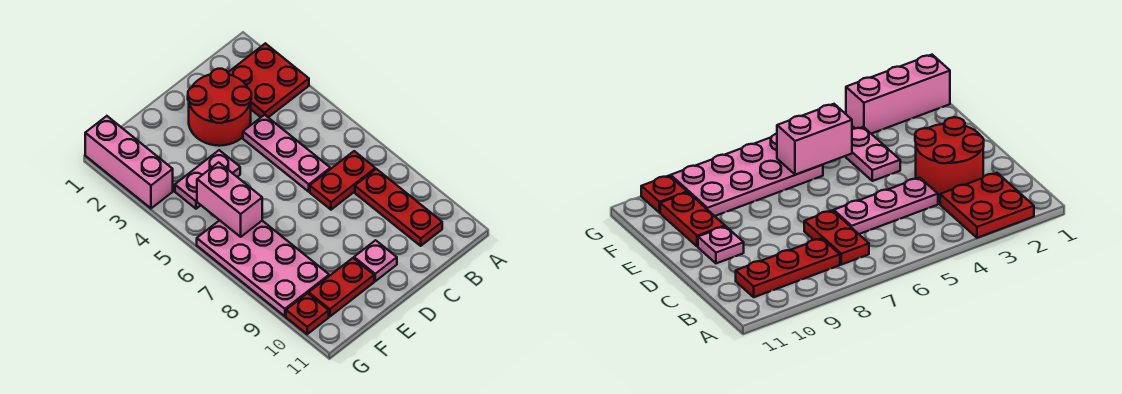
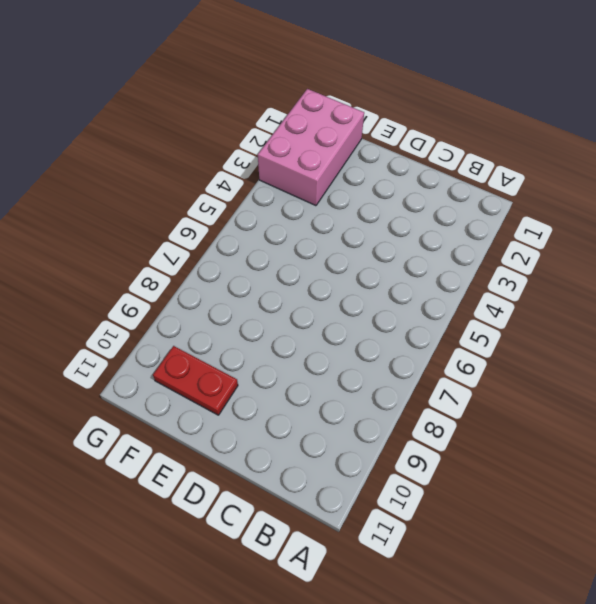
pink 2x3 brick [258,89,364,206] -> pink 1x3 brick [85,116,173,208]
none -> red 2x2 plate [228,43,309,117]
none -> red 1x2 plate [310,151,375,210]
none -> red 1x3 plate [355,169,442,246]

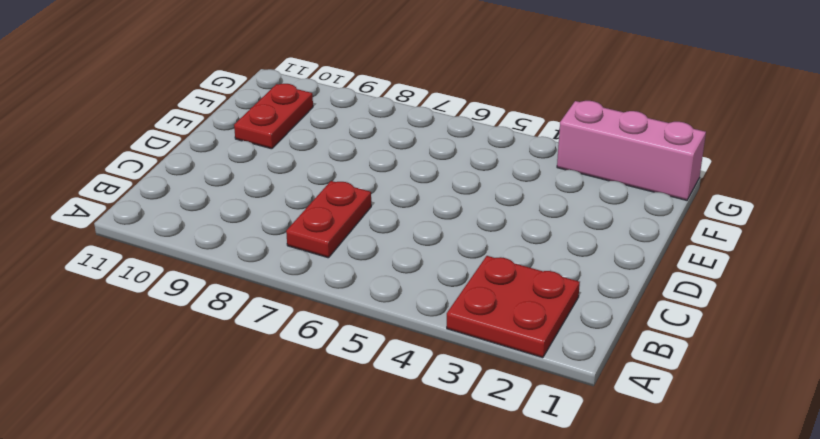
none -> red 1x3 plate [355,169,442,246]
none -> red 2x2 round brick [188,69,251,146]
none -> pink 1x3 plate [243,115,330,192]

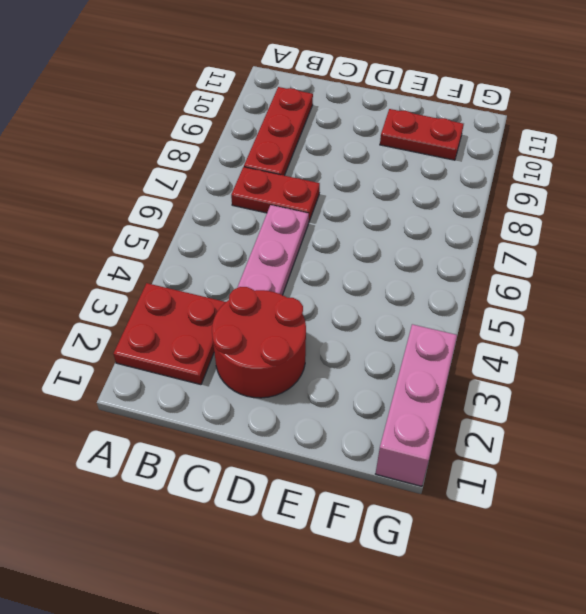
none -> pink 1x1 plate [354,240,397,281]
none -> pink 1x2 plate [175,150,240,209]
none -> pink 2x4 plate [197,220,329,316]

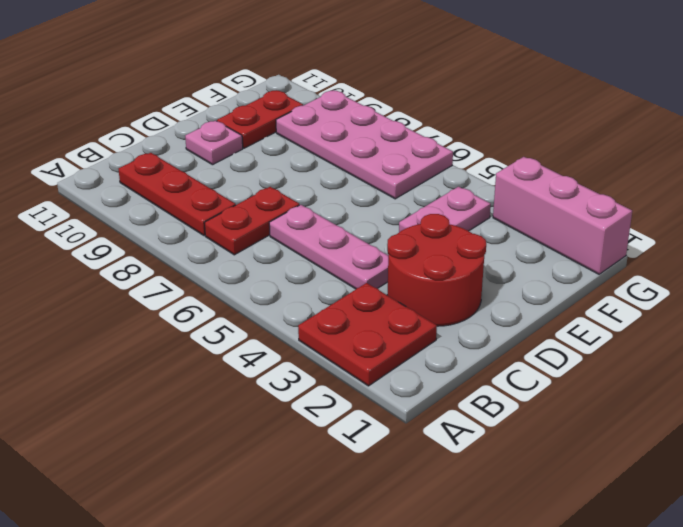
none -> red 1x1 plate [286,293,329,334]
none -> pink 1x2 brick [197,162,262,237]

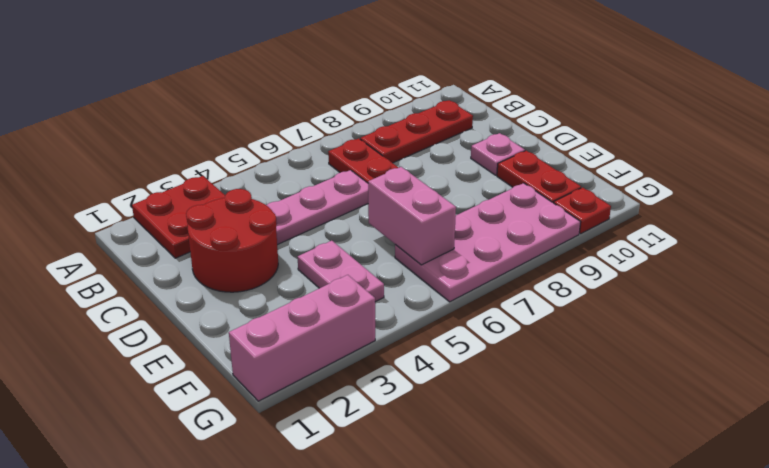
pink 1x2 brick [368,167,456,265] -> pink 1x2 brick turned to [197,162,262,237]

